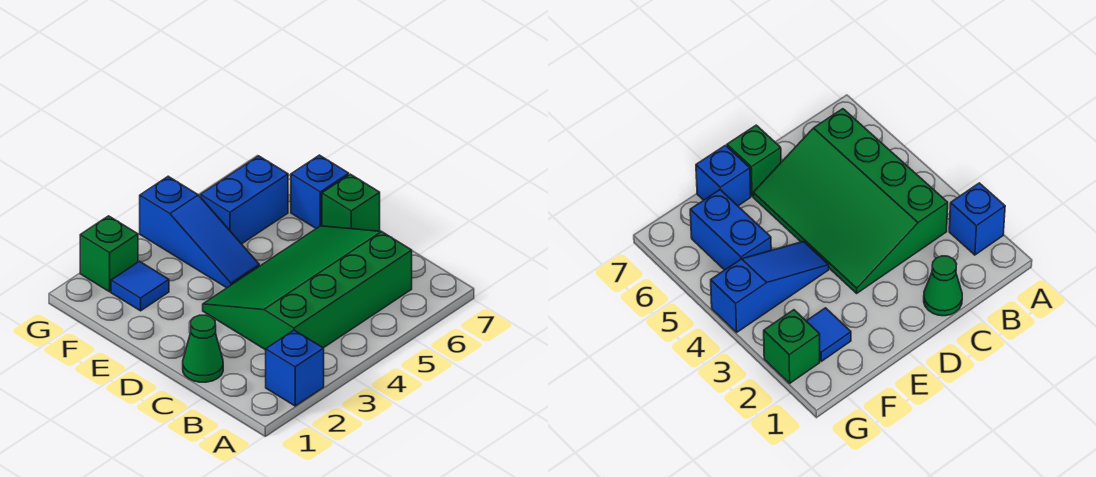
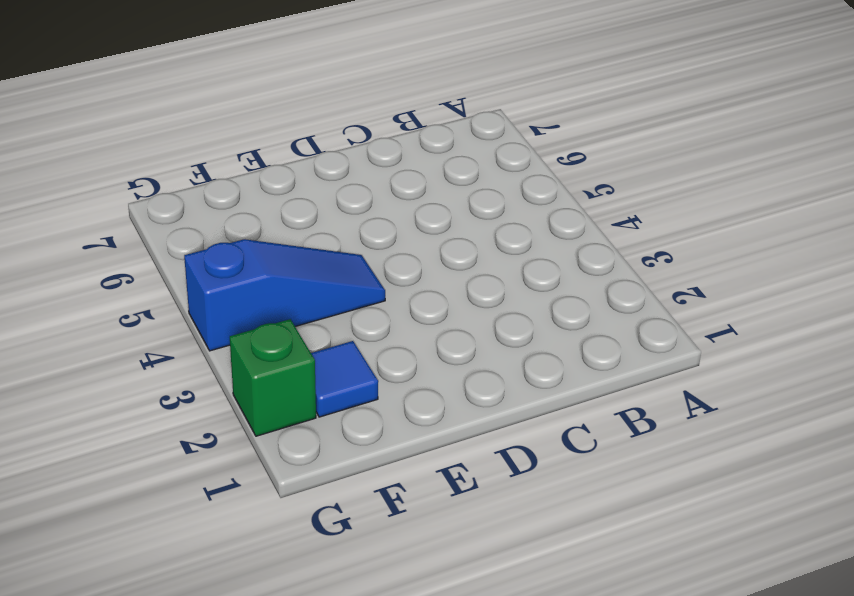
none -> blue 1x1 brick [266,330,324,406]
none -> green 3x4 slope [203,226,412,350]

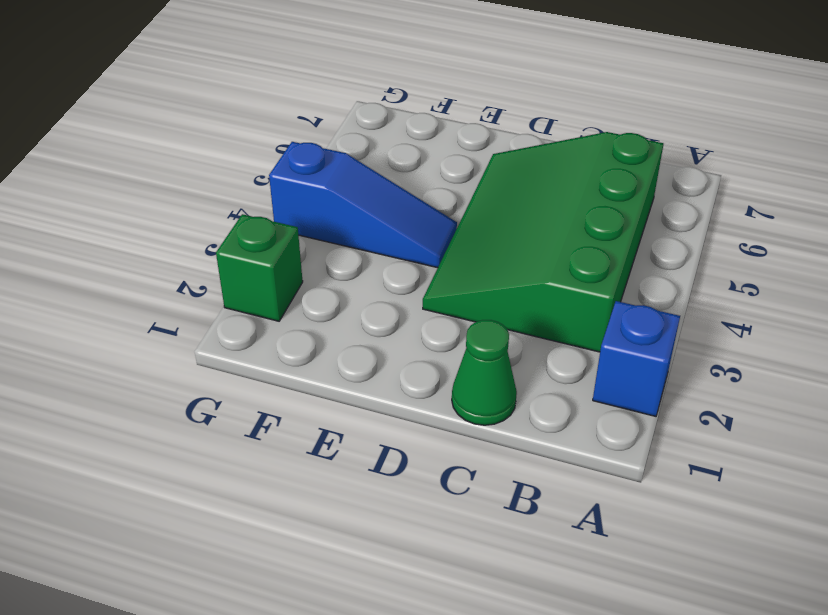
none -> green 1x1 brick [322,174,380,231]
none -> blue 1x1 brick [291,155,349,229]

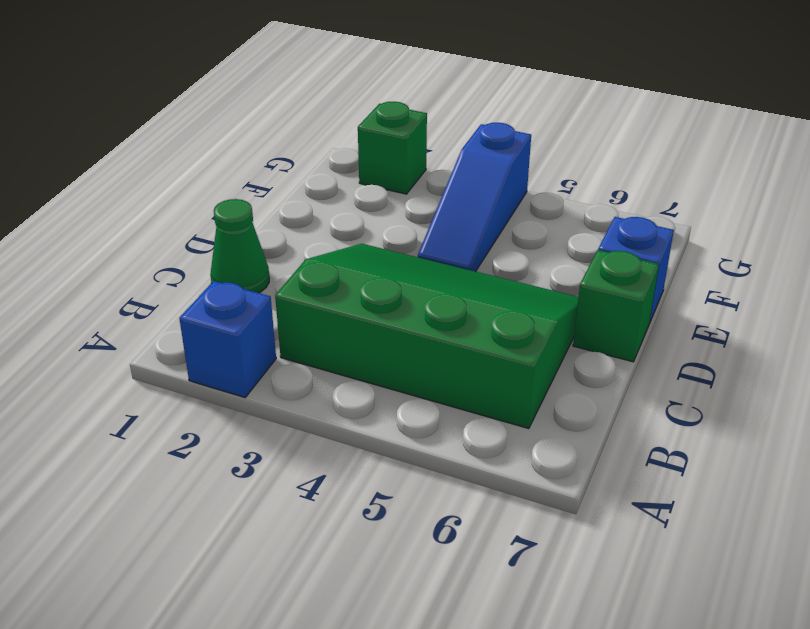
none -> blue 1x1 tile [111,261,169,311]
none -> blue 1x2 brick [201,156,288,244]

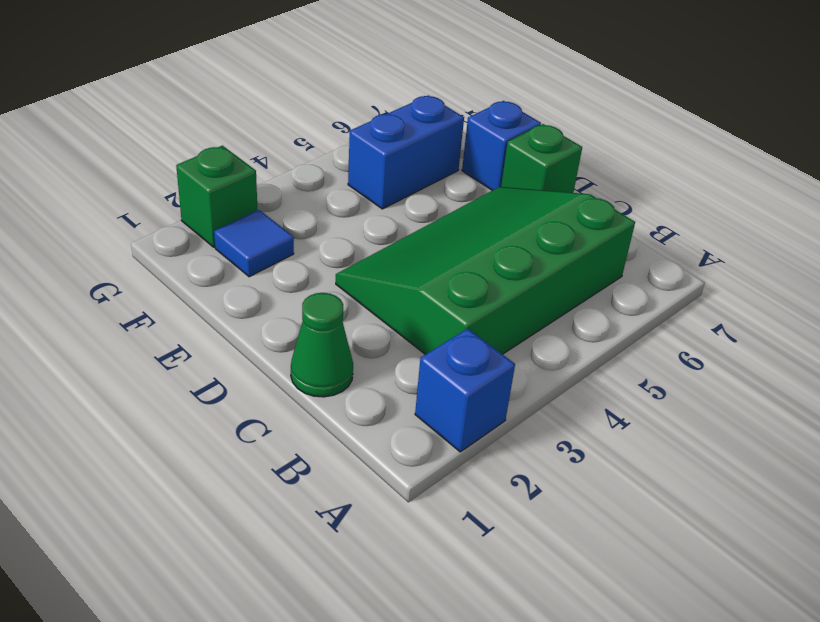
none -> blue 1x3 slope [140,176,259,288]

